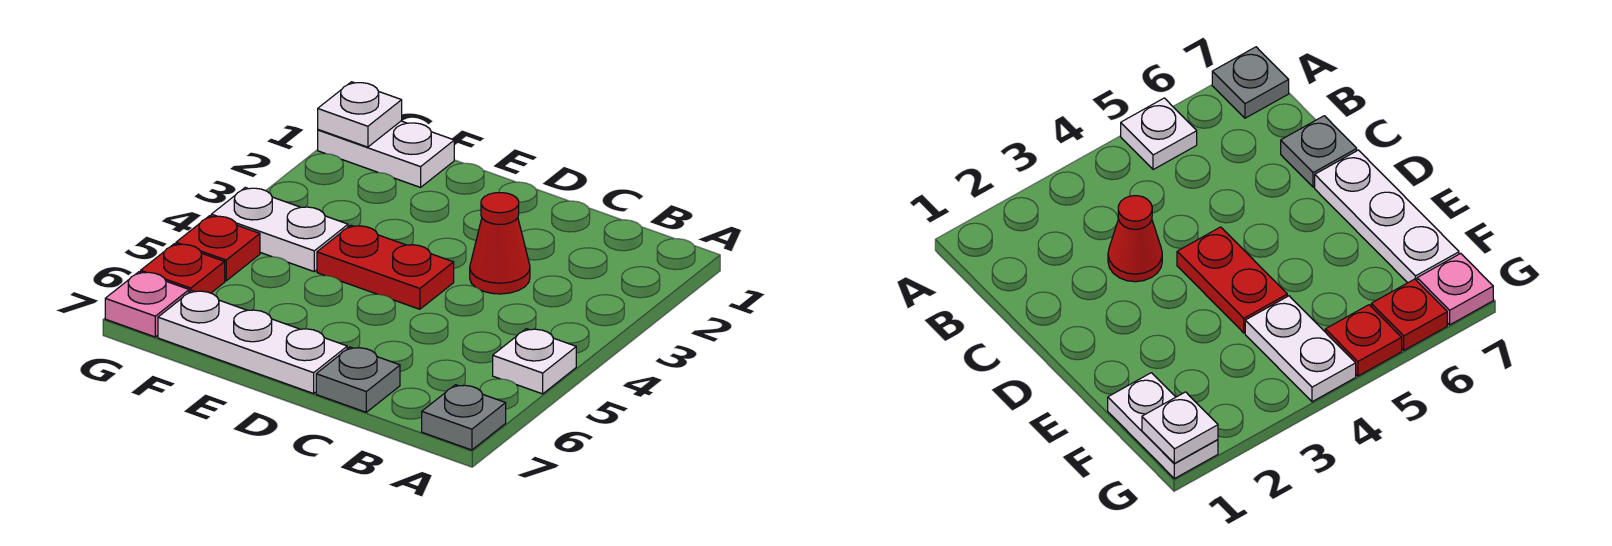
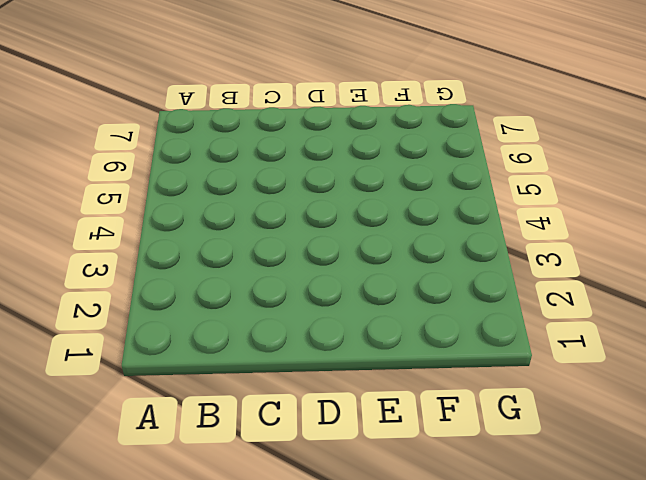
none -> white 1x1 plate [493,329,576,394]
none -> grey 1x1 plate [422,385,506,450]
none -> red 1x1 cone [470,193,530,294]

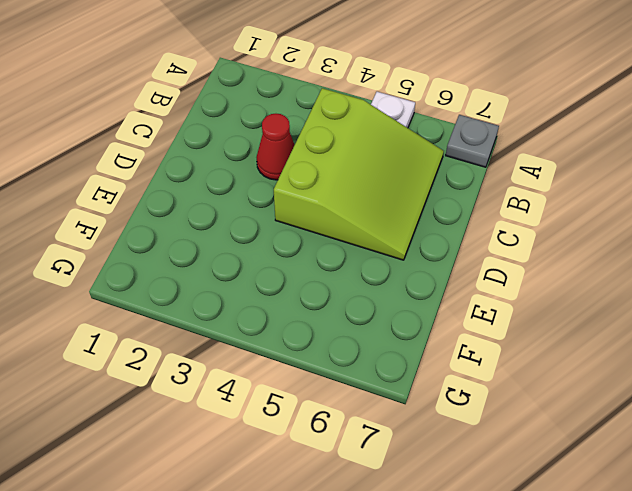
lime 3x3 slope [274,88,444,260] -> red 1x2 plate [317,225,454,309]
none -> grey 1x1 plate [316,347,400,412]
none -> white 1x3 plate [158,291,347,393]
none -> white 1x2 plate [318,121,454,187]

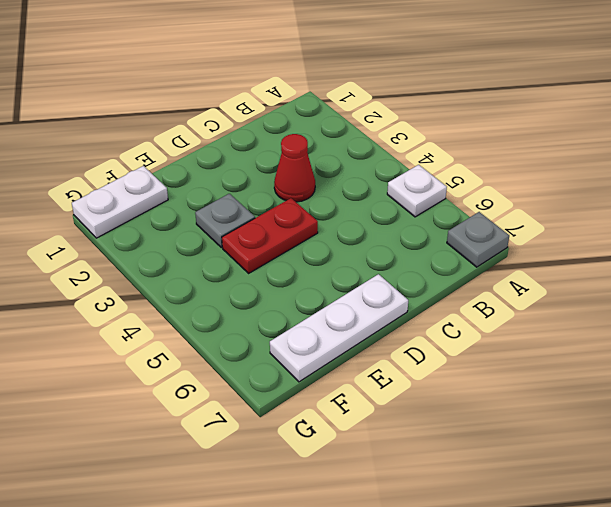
grey 1x1 plate [195,194,255,248] -> grey 1x1 plate moved to [316,347,400,412]
none -> white 1x2 plate [211,188,348,271]
none -> red 1x1 plate [176,216,260,281]
none -> red 1x1 plate [141,244,225,293]

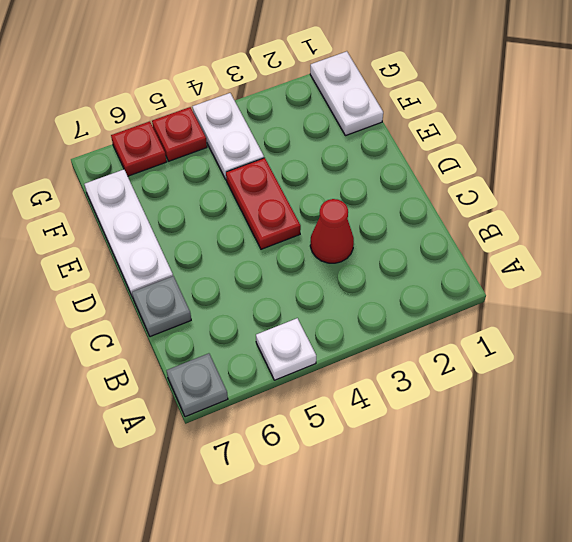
none -> pink 1x1 plate [105,272,189,337]
none -> white 1x1 plate [318,82,402,147]

